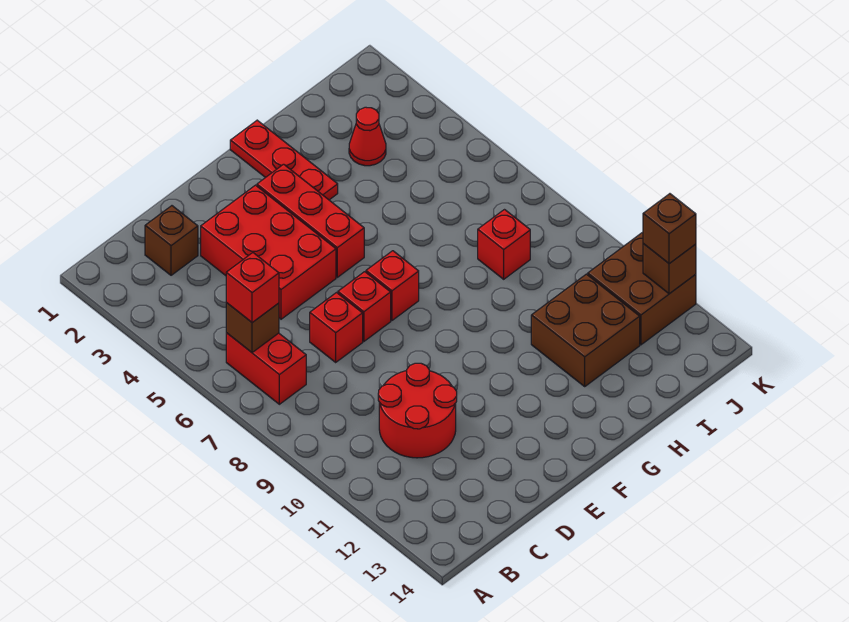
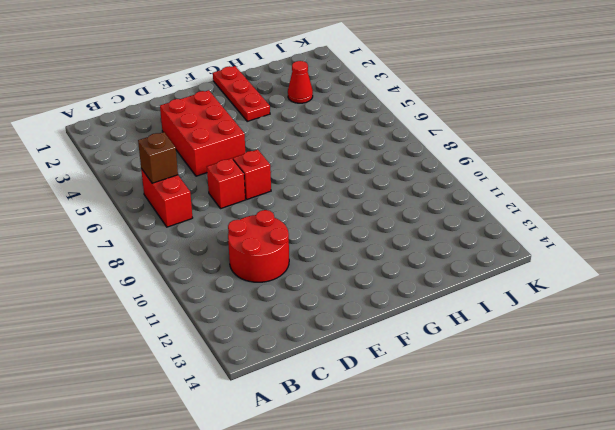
none -> brown 1x1 brick [145,206,198,275]
none -> red 1x3 brick [257,164,364,277]
none -> red 1x1 brick [366,251,419,320]

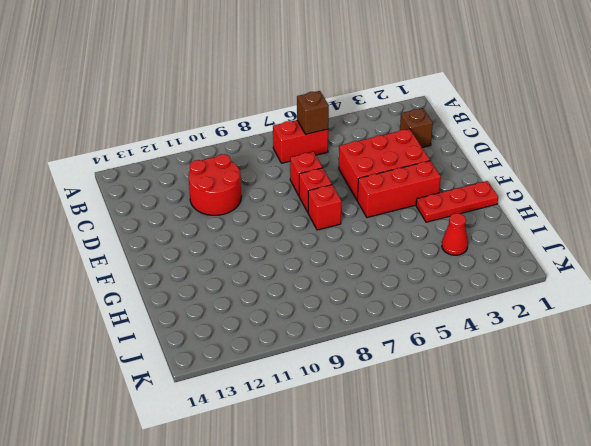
none -> brown 2x2 brick [531,274,640,386]
none -> red 1x1 brick [478,210,530,279]
none -> brown 2x2 brick [588,232,696,345]

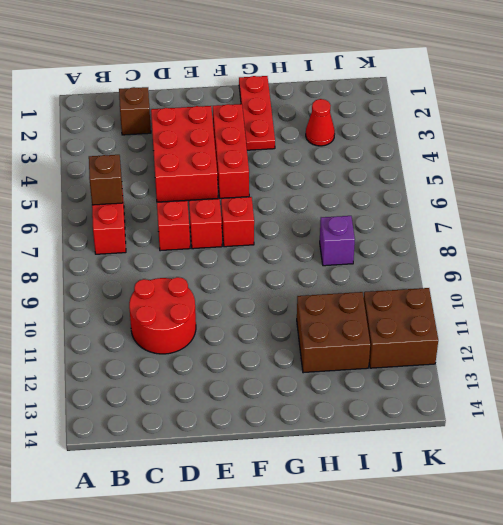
purple 1x1 brick [320,216,355,266] -> red 1x1 brick [478,210,530,279]
none -> brown 1x1 brick [643,244,696,294]
none -> red 1x1 brick [226,253,279,323]
none -> brown 1x1 brick [643,194,696,264]

